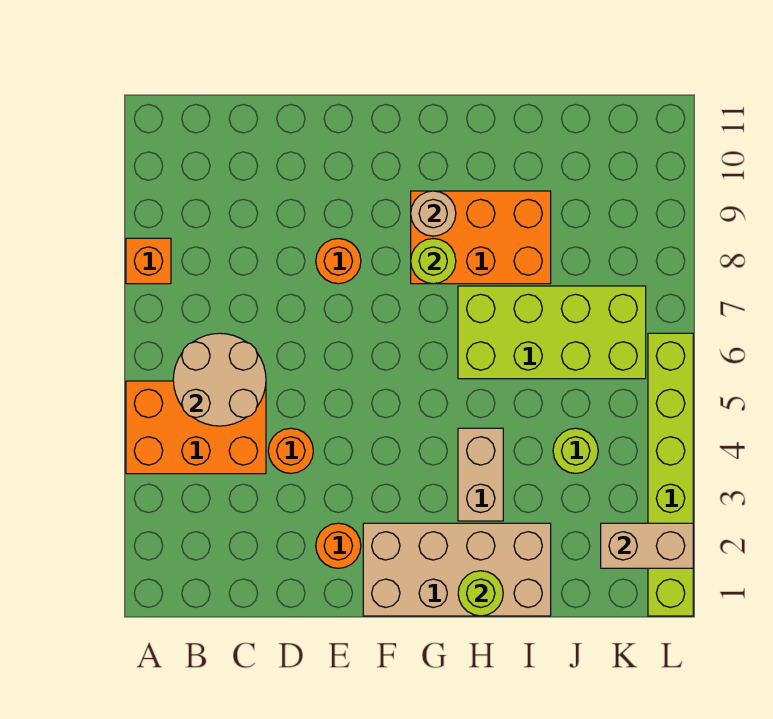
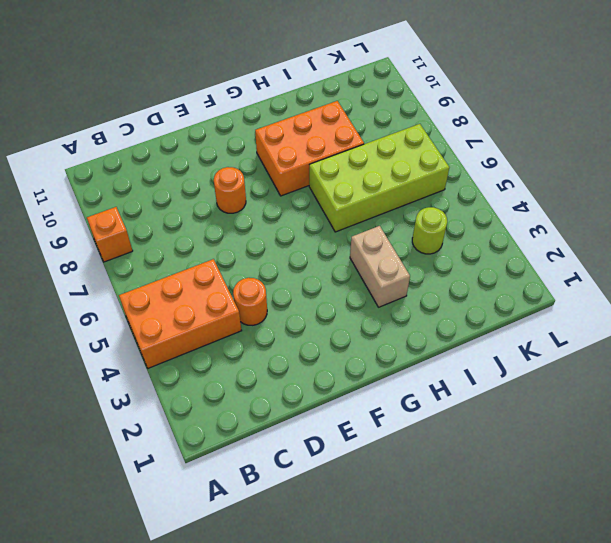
none -> orange 1x1 round brick [316,523,361,568]
none -> tan 2x4 brick [363,523,551,616]
none -> lime 1x6 brick [648,333,693,616]

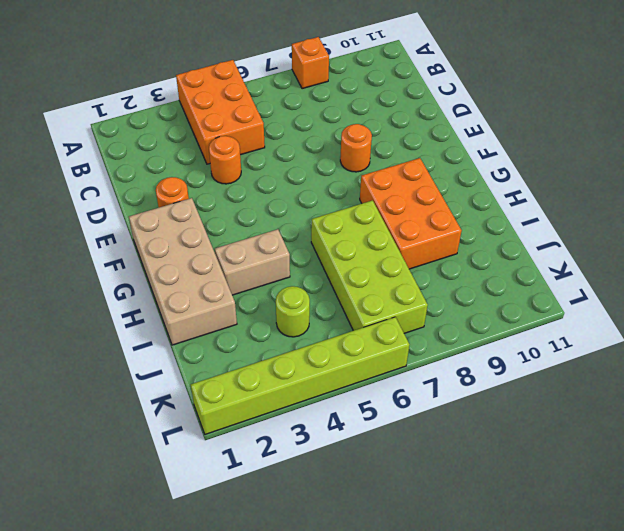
none -> tan 2x2 round brick [173,333,266,426]
none -> lime 1x1 round brick [411,239,456,284]
none -> tan 1x1 round brick [411,191,456,236]

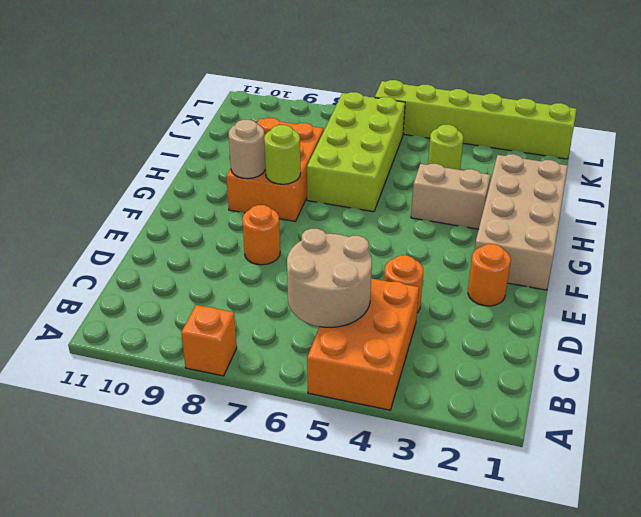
none -> lime 1x1 round brick [458,571,503,616]
none -> tan 1x2 brick [601,523,693,568]

